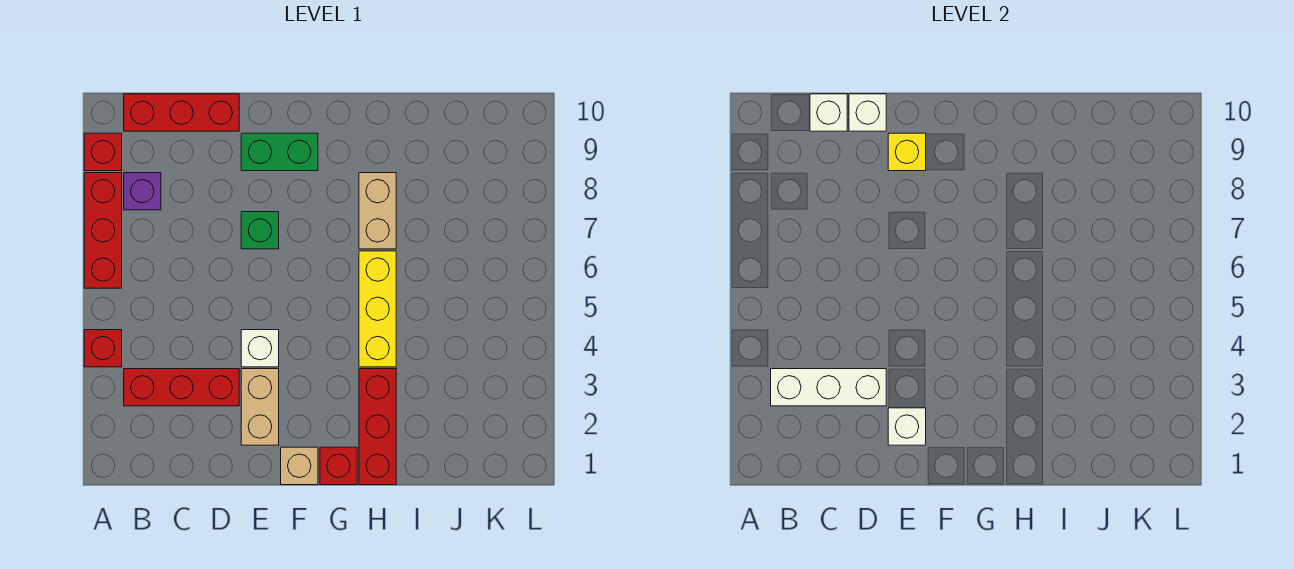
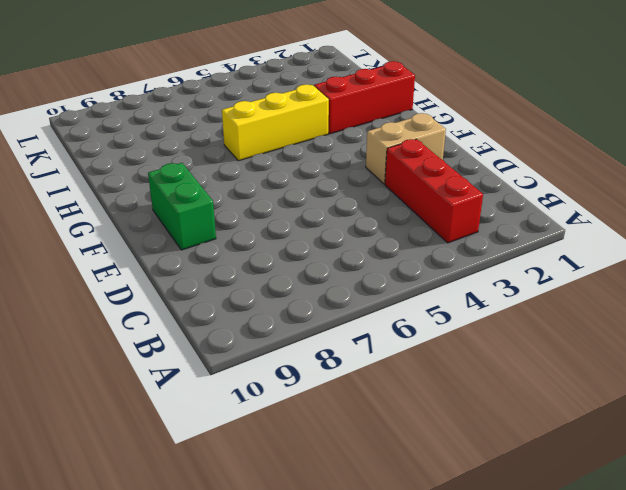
none -> red 1x1 brick [84,330,122,367]
none -> red 1x3 brick [84,173,122,288]
none -> red 1x1 brick [84,133,122,171]

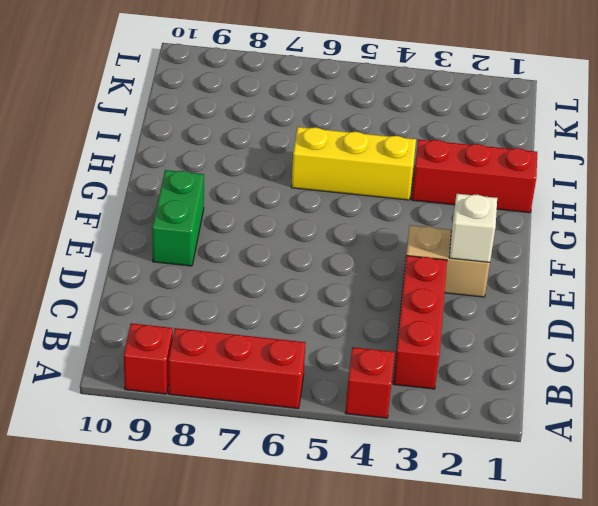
none -> purple 1x1 brick [124,173,161,210]
none -> red 1x3 brick [124,94,239,131]
none -> white 1x1 brick [241,330,279,367]

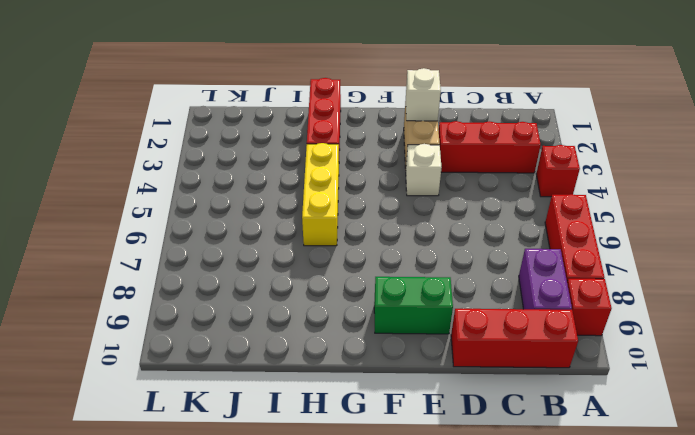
purple 1x2 brick [519,249,572,310] -> purple 1x1 brick [124,173,161,210]
none -> green 1x1 brick [241,212,279,249]
none -> tan 1x1 brick [281,447,318,485]
none -> red 1x1 brick [320,447,357,485]

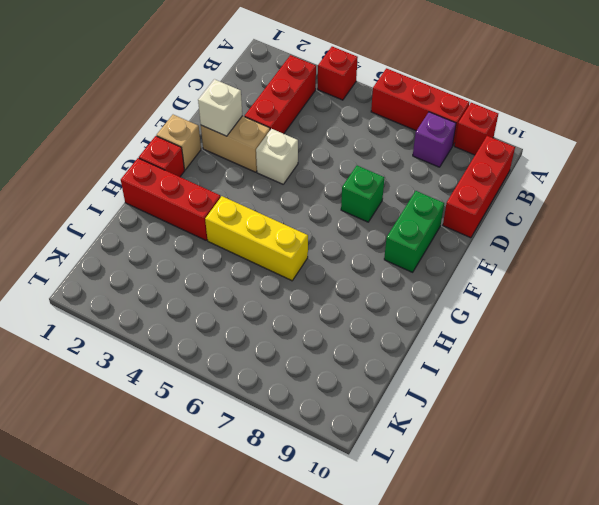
none -> tan 1x2 brick [359,173,396,249]
none -> white 1x3 brick [771,369,886,406]
none -> white 1x1 brick [810,94,847,131]

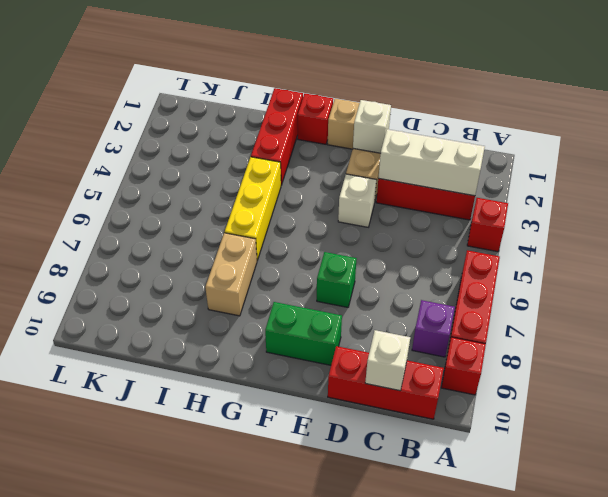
none -> white 1x1 brick [849,94,886,131]
none -> yellow 1x1 brick [888,133,926,171]

